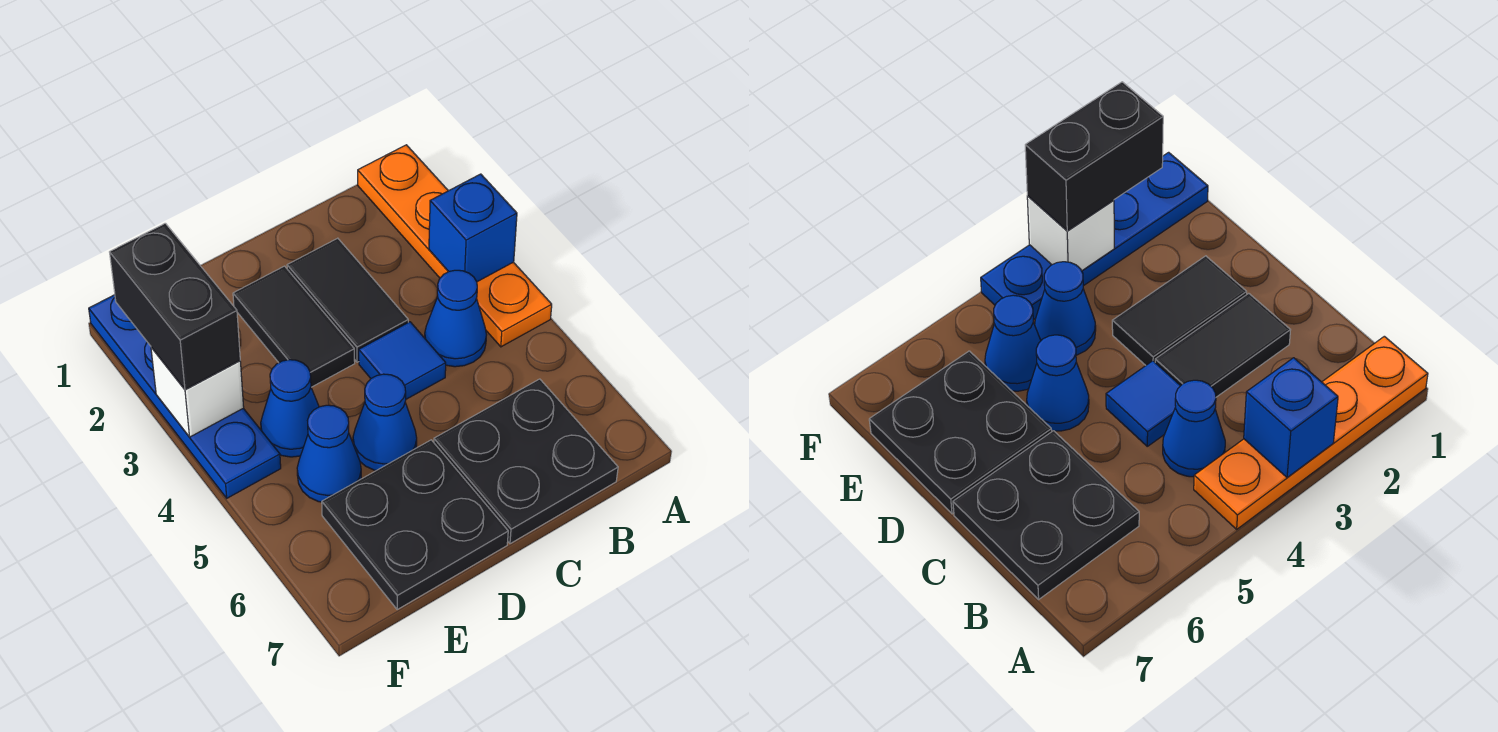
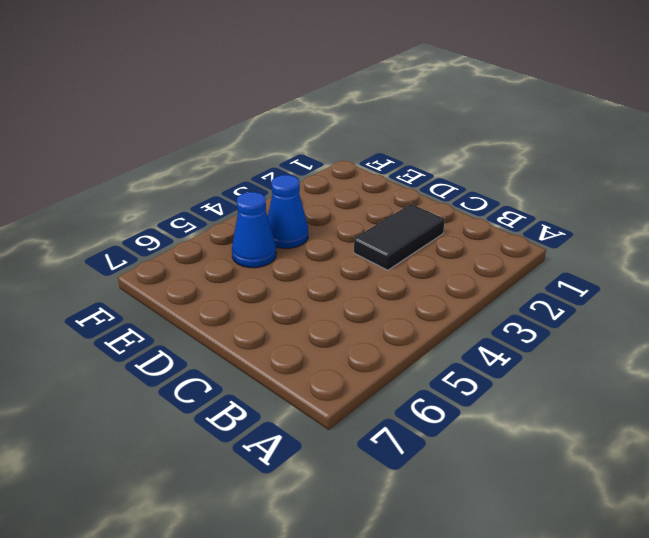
none -> orange 1x4 plate [358,145,552,347]
none -> blue 1x1 cone [425,270,486,367]
none -> black 2x2 plate [434,379,618,544]

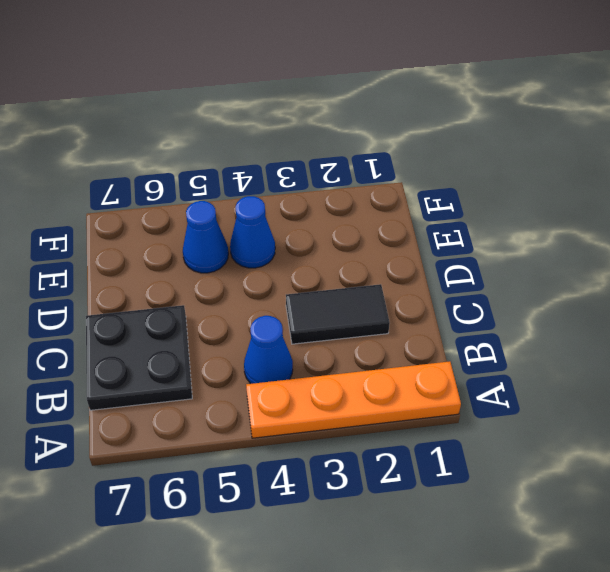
none -> blue 1x1 tile [359,322,446,399]
none -> black 1x2 tile [233,266,355,387]
none -> blue 1x1 cone [353,374,417,471]

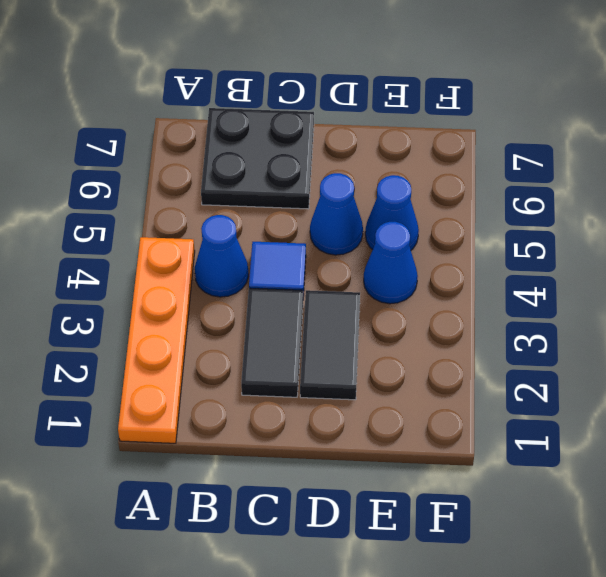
none -> black 2x2 plate [322,440,508,609]
none -> blue 1x4 plate [89,295,281,498]
none -> blue 1x1 brick [429,174,517,282]

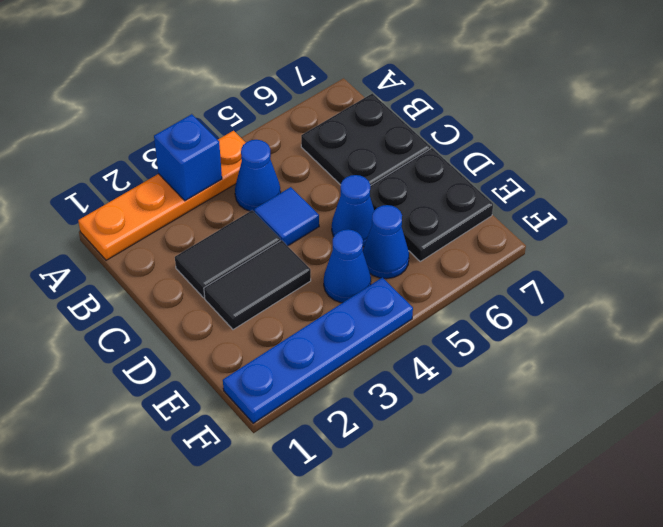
none -> white 1x1 brick [151,347,244,437]
none -> black 1x2 brick [110,223,240,390]

